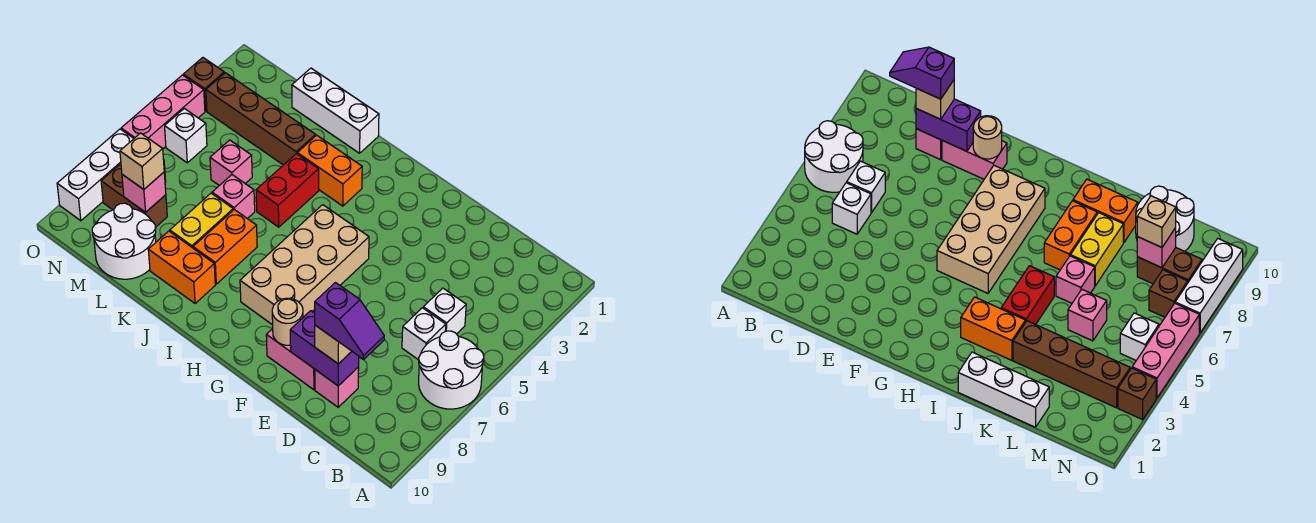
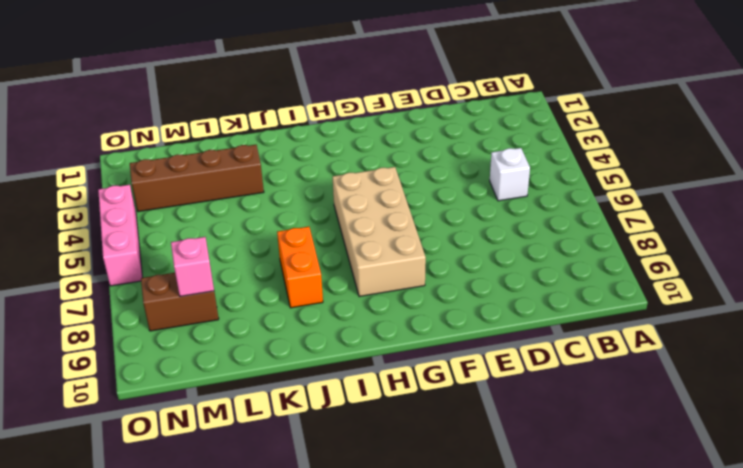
none -> white 2x2 round brick [419,331,484,409]
none -> white 1x1 brick [402,308,446,360]
none -> pink 1x1 brick [315,367,359,407]

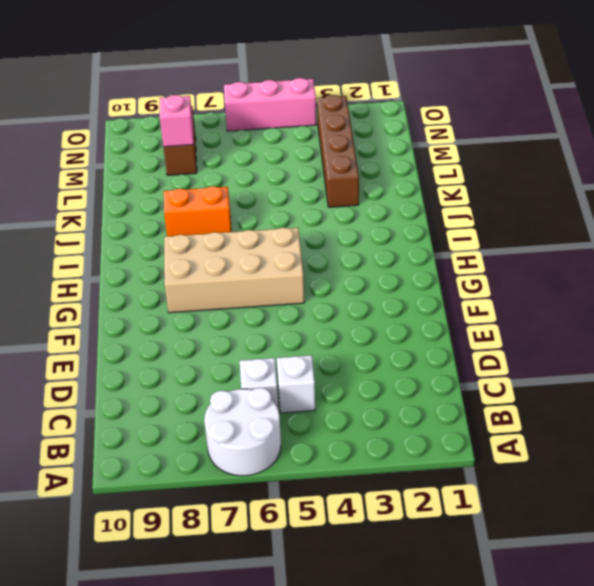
none -> pink 1x1 brick [315,367,359,407]
none -> pink 1x2 brick [266,329,315,390]
none -> orange 1x2 brick [297,135,362,206]

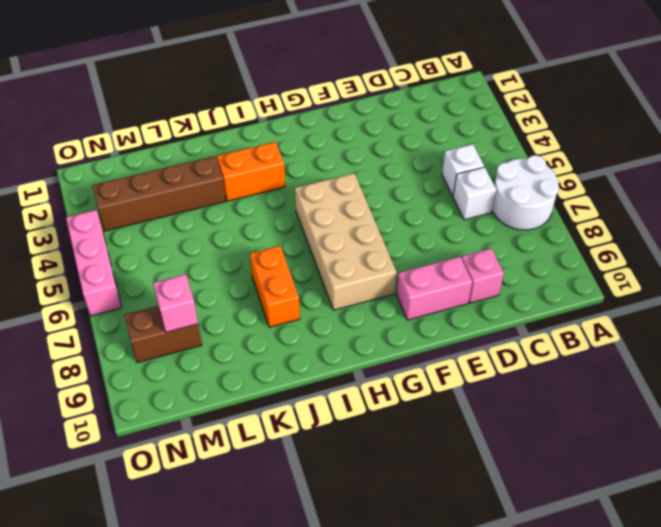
none -> white 1x3 brick [292,68,379,153]
none -> red 1x2 brick [256,154,319,227]
none -> orange 1x2 brick [148,231,215,304]

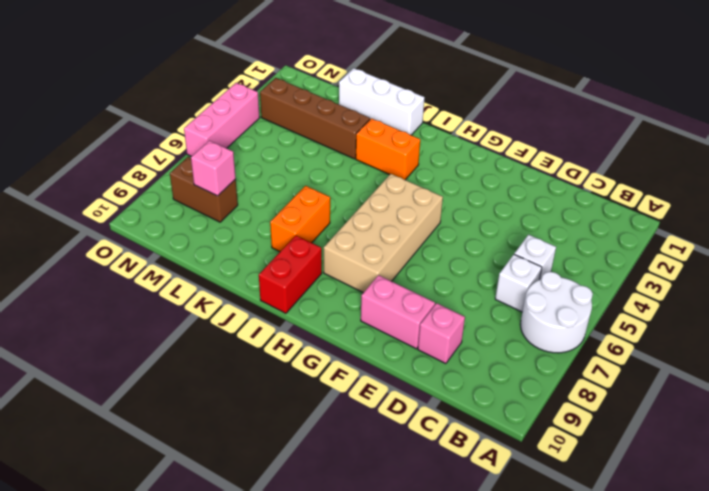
red 1x2 brick [259,236,322,313] -> red 1x2 brick moved to [256,154,319,227]
none -> orange 1x2 brick [148,231,215,304]
none -> pink 1x1 brick [212,175,255,219]
none -> yellow 1x2 brick [170,193,233,248]

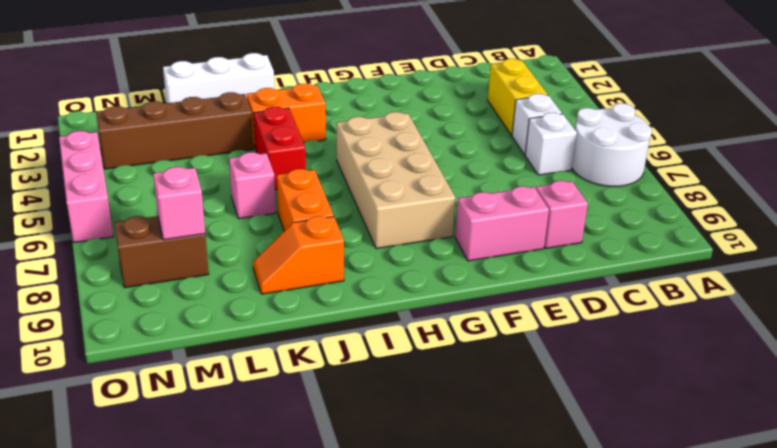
yellow 1x2 brick [488,59,548,135] -> yellow 1x2 brick moved to [170,193,233,248]
orange 1x2 slope [253,216,344,294] -> orange 1x2 brick [148,231,215,304]
none -> pink 1x1 brick [210,140,252,186]
none -> white 2x2 round brick [92,203,156,279]
none -> white 1x1 brick [165,108,207,163]

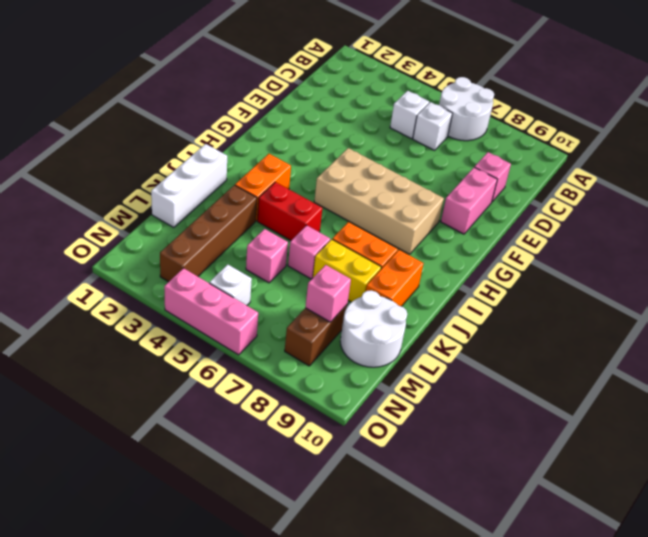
none -> brown 1x1 brick [1149,270,1188,317]
none -> brown 1x1 brick [183,58,224,111]
none -> white 1x3 brick [57,129,134,221]

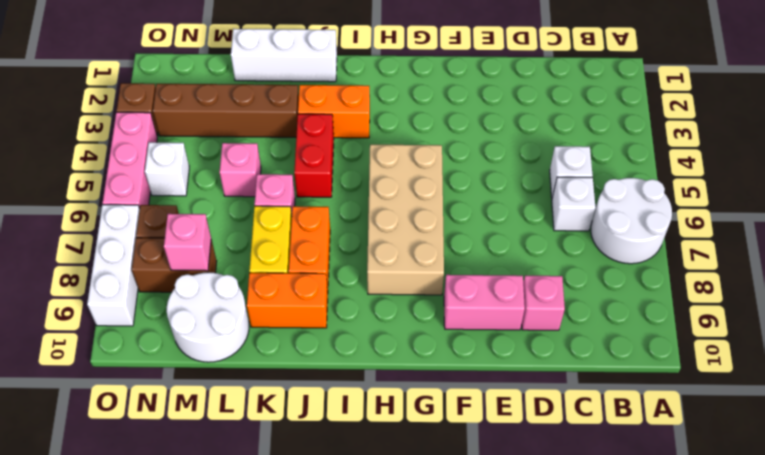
none -> purple 1x2 brick [290,311,359,386]
none -> tan 1x1 round brick [272,298,303,345]
none -> tan 1x1 brick [315,325,352,364]

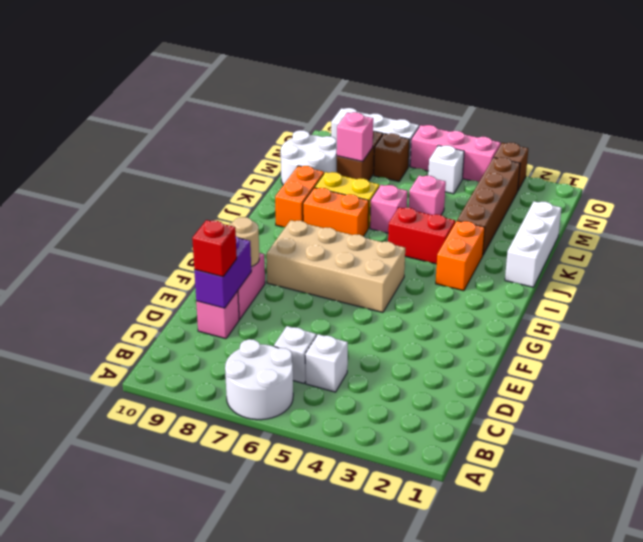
red 1x1 brick [192,220,237,277] -> tan 1x1 brick [315,325,352,364]
none -> tan 1x1 brick [120,133,164,189]
none -> purple 1x2 slope [315,283,384,359]

